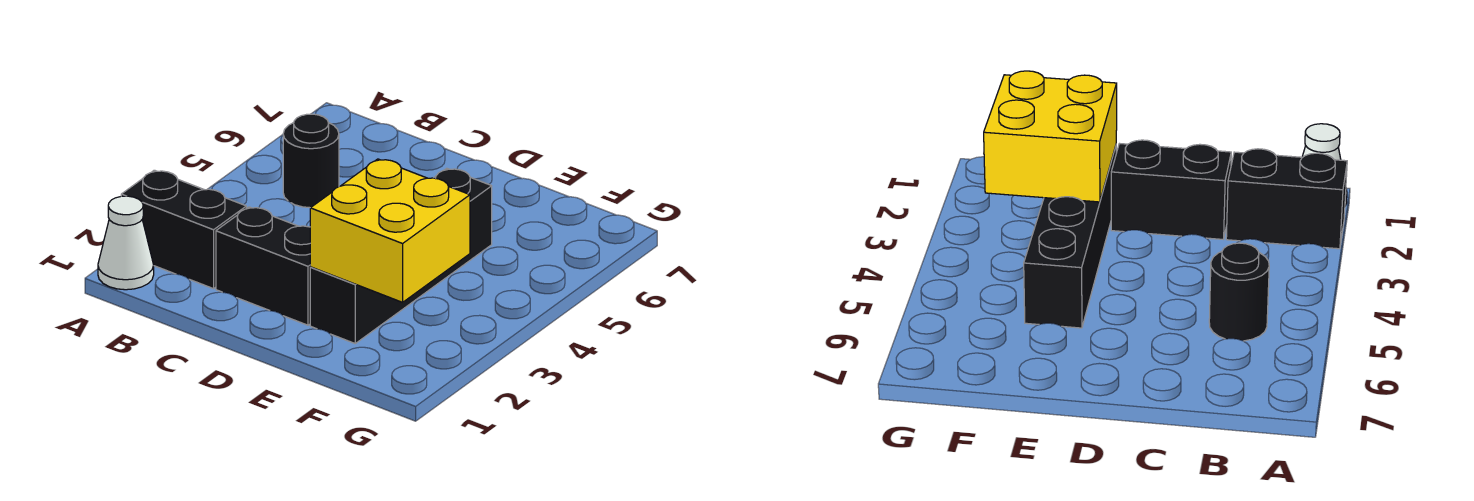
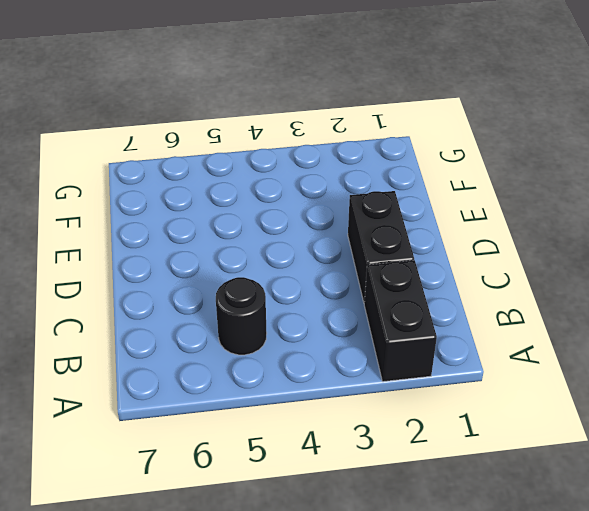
none -> white 1x1 cone [98,196,154,290]
none -> black 1x4 brick [310,168,492,343]

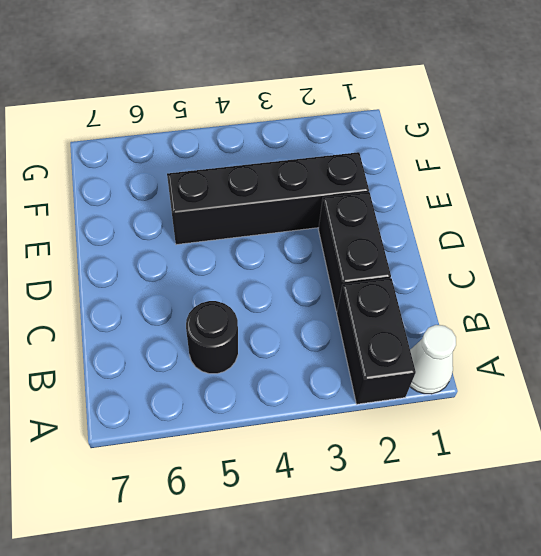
none -> yellow 2x2 brick [310,159,470,302]

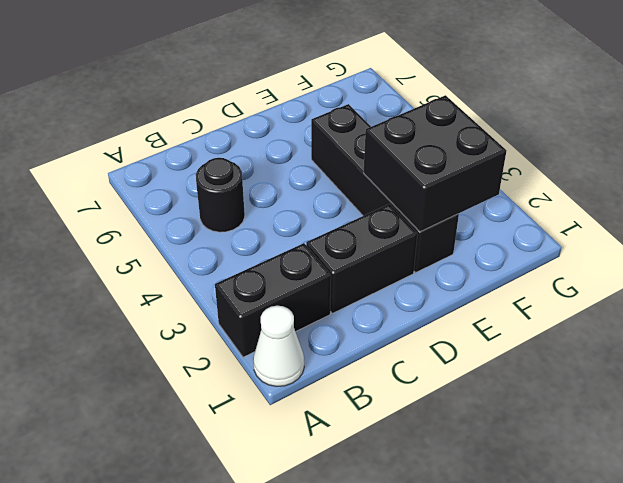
black 2x2 brick [364,95,506,232] -> yellow 2x2 brick [310,159,470,302]

